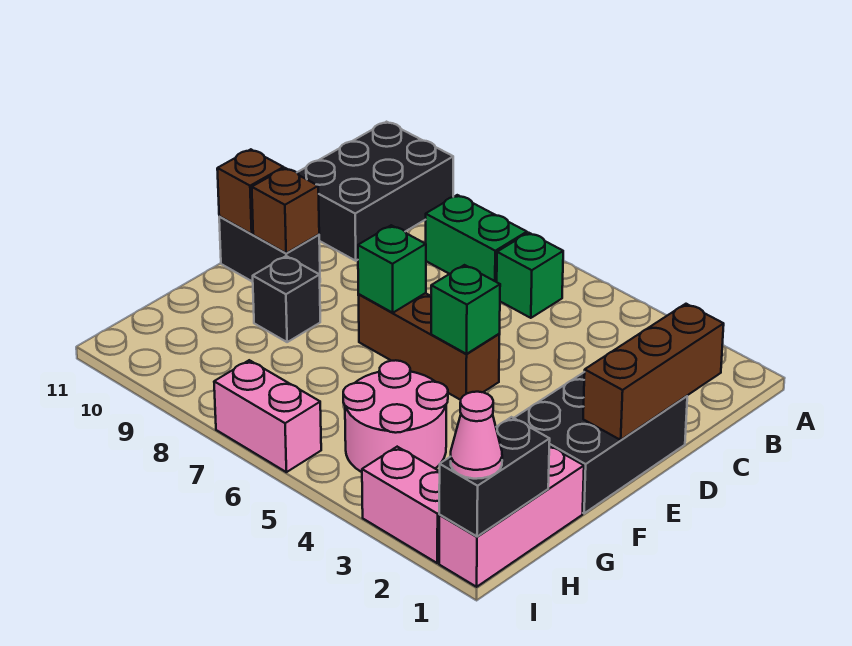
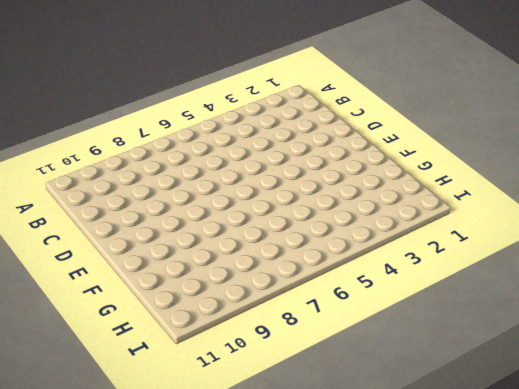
none -> black 2x3 brick [297,122,453,261]
none -> green 1x1 brick [497,233,563,318]
none -> green 1x2 brick [426,195,527,282]

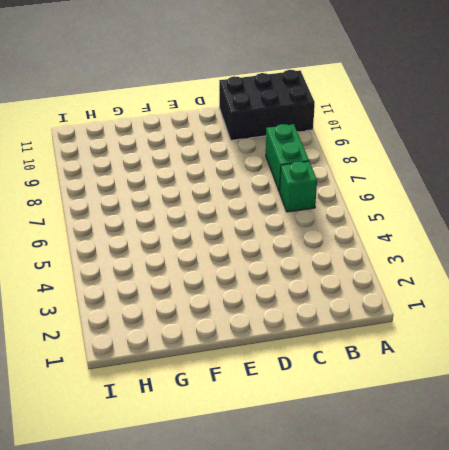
none -> black 2x3 brick [514,372,687,513]
none -> brown 1x3 brick [358,293,500,400]
none -> black 1x2 brick [219,216,320,282]

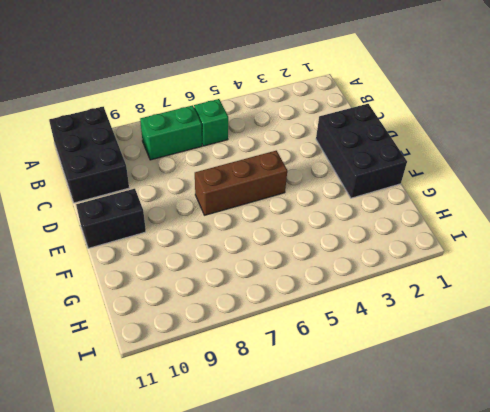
none -> black 1x1 brick [253,256,320,342]
none -> pink 1x3 brick [439,446,584,587]
none -> pink 2x2 round brick [343,360,448,472]

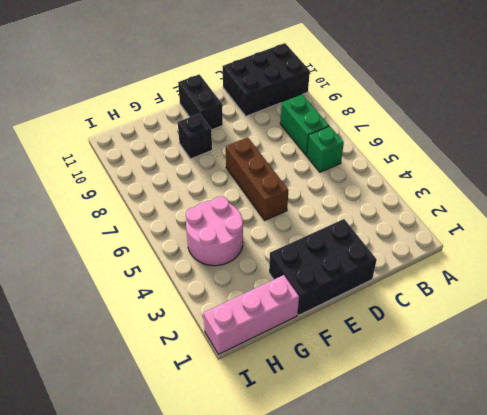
none -> pink 1x2 brick [362,447,440,563]
none -> pink 1x2 brick [214,360,321,472]
none -> brown 1x3 brick [583,304,724,440]

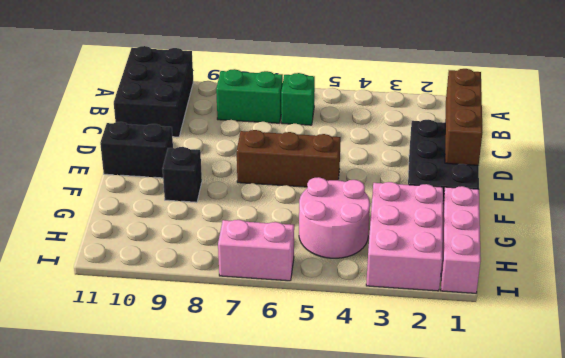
pink 2x3 brick [366,182,443,291] -> pink 1x2 brick [362,447,440,563]
none -> green 1x1 brick [431,265,500,354]
none -> green 1x1 brick [358,225,426,313]
none -> brown 1x1 brick [252,168,319,253]

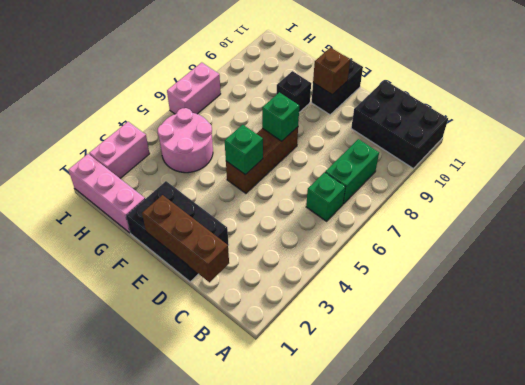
none -> brown 1x1 brick [217,149,284,234]
none -> black 1x2 brick [439,417,550,537]
none -> pink 1x1 cone [451,392,502,479]

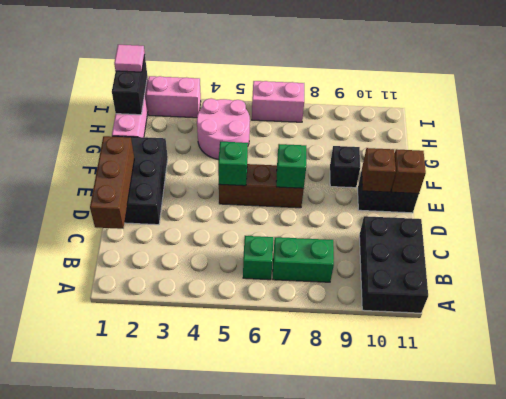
pink 1x1 tile [114,45,145,72] -> pink 1x1 cone [451,392,502,479]

